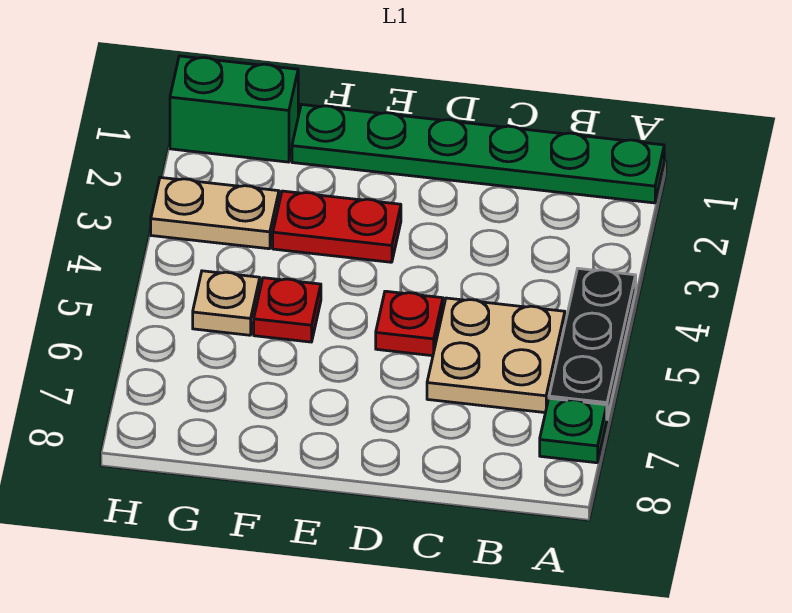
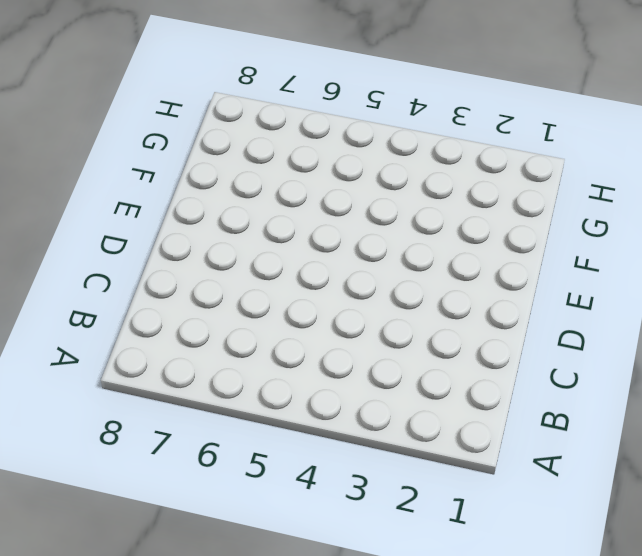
none -> green 1x6 plate [292,104,664,203]
none -> black 1x3 plate [549,268,636,418]

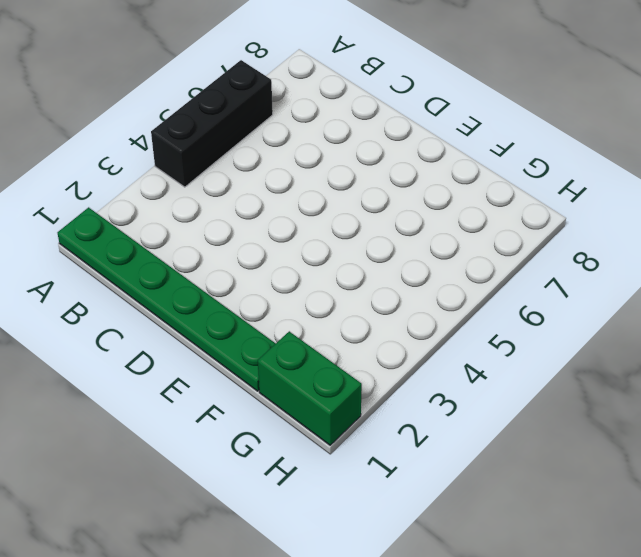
black 1x3 brick [151,60,273,187] -> black 1x3 plate [549,268,636,418]
none -> green 1x1 plate [540,398,607,463]
none -> tan 2x2 plate [427,298,565,413]

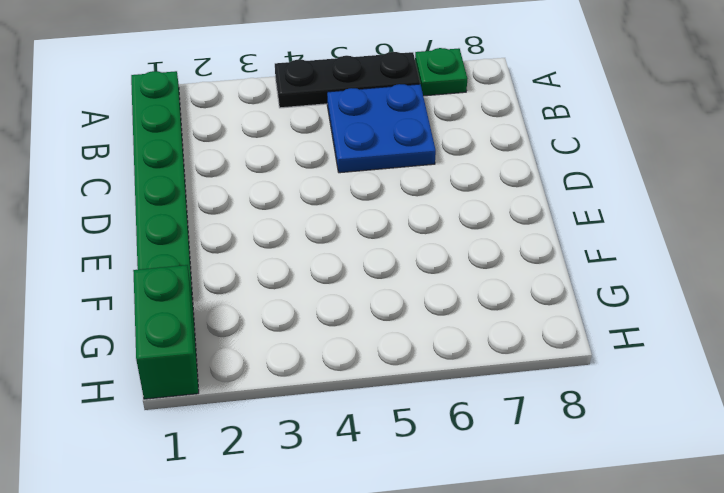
blue 2x2 plate [327,84,436,173] -> tan 2x2 plate [427,298,565,413]
none -> red 1x1 plate [376,291,443,356]
none -> red 1x2 plate [273,191,401,262]

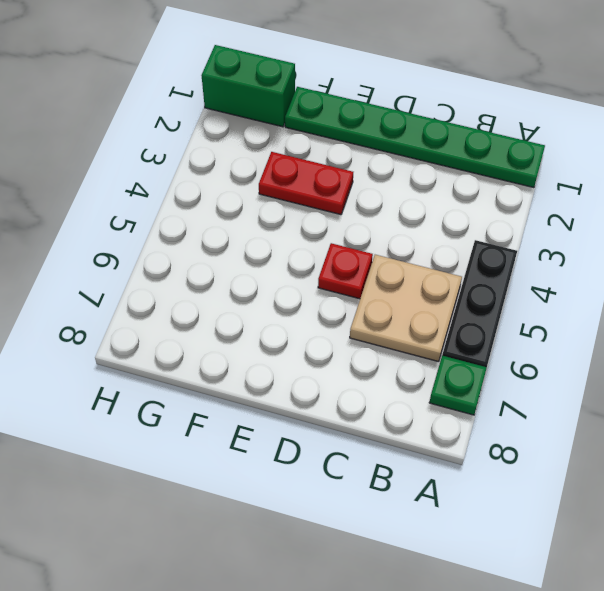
none -> red 1x1 plate [254,278,321,342]
none -> tan 1x2 plate [151,177,279,249]

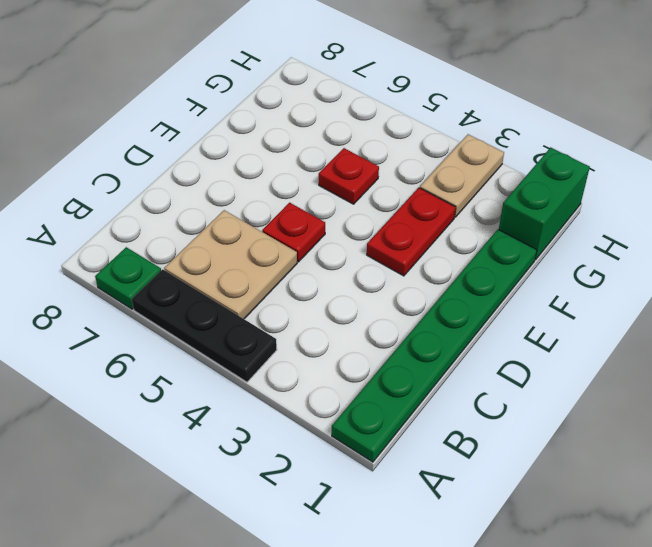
none -> tan 1x1 plate [193,271,260,335]

